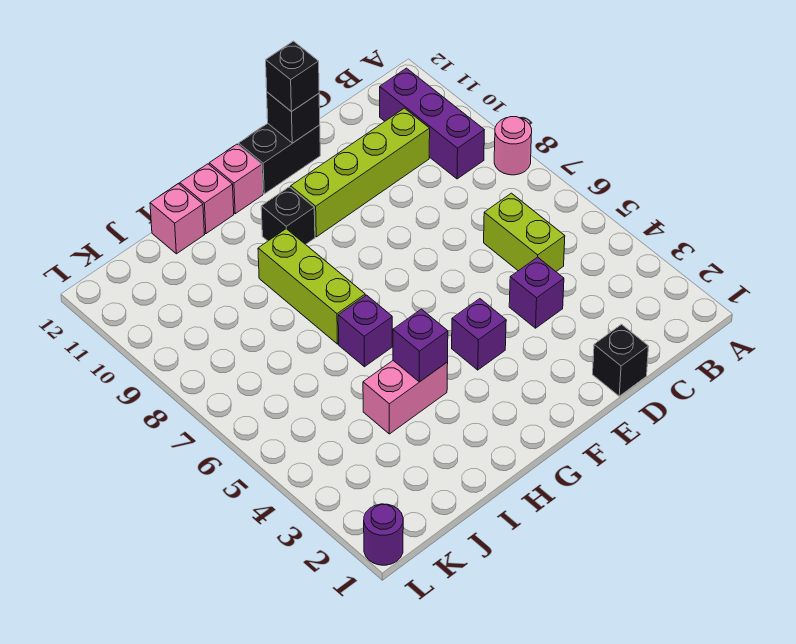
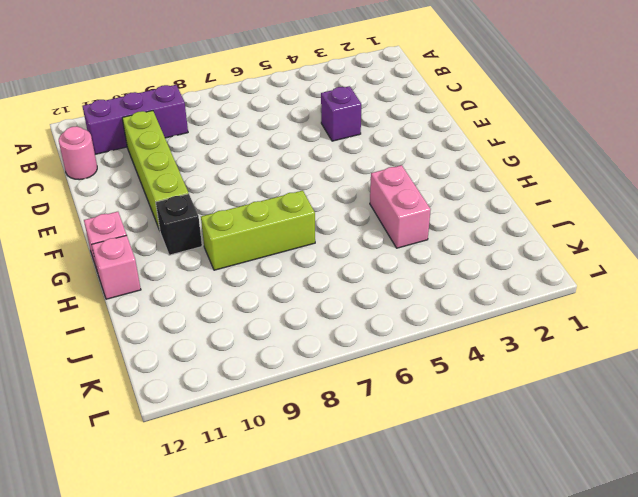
pink 1x1 round brick [59,126,97,180] -> pink 1x1 round brick moved to [494,117,532,175]
none -> lime 1x2 brick [484,193,565,271]
none -> black 1x1 brick [593,324,649,396]
none -> black 1x2 brick [239,124,320,194]

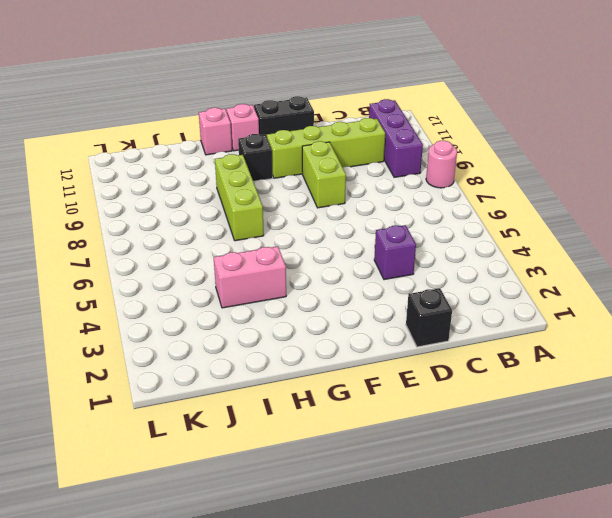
lime 1x2 brick [302,141,346,208] -> lime 1x2 brick moved to [484,193,565,271]
none -> purple 1x1 brick [452,299,506,370]
none -> purple 1x1 brick [338,295,392,367]
none -> pink 1x1 brick [150,184,205,254]

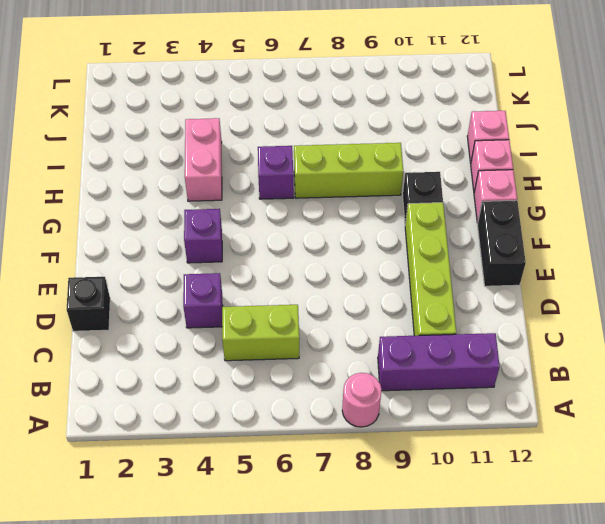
none -> purple 1x1 round brick [364,504,403,565]
none -> black 1x1 brick [267,92,320,143]
none -> purple 1x1 brick [393,309,448,382]

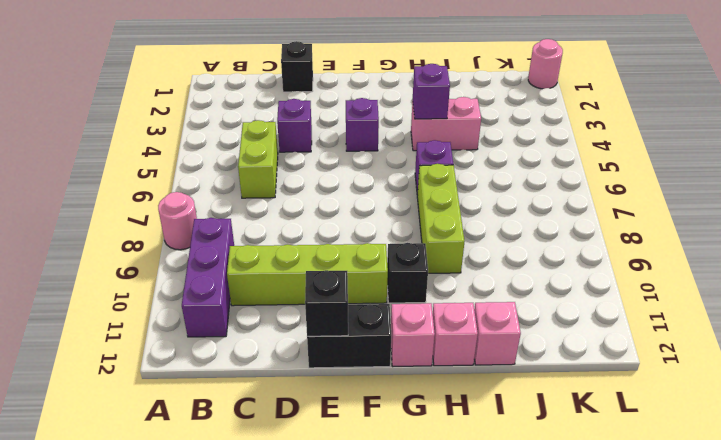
pink 1x1 round brick [528,39,563,89] -> purple 1x1 round brick [364,504,403,565]
none -> black 1x1 brick [266,41,319,111]

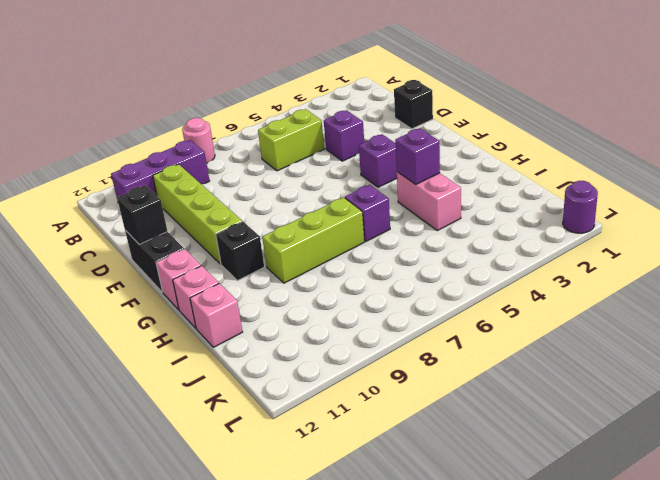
none -> black 1x1 brick [266,41,319,111]

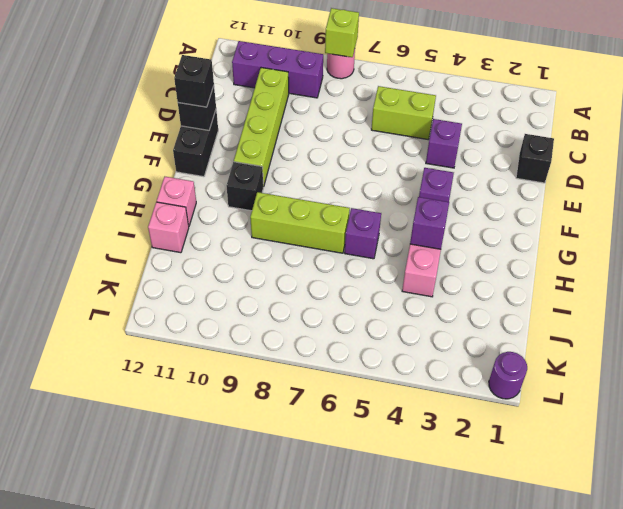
lime 1x1 brick [325,8,359,57] -> none
none -> pink 1x1 brick [209,144,263,214]

